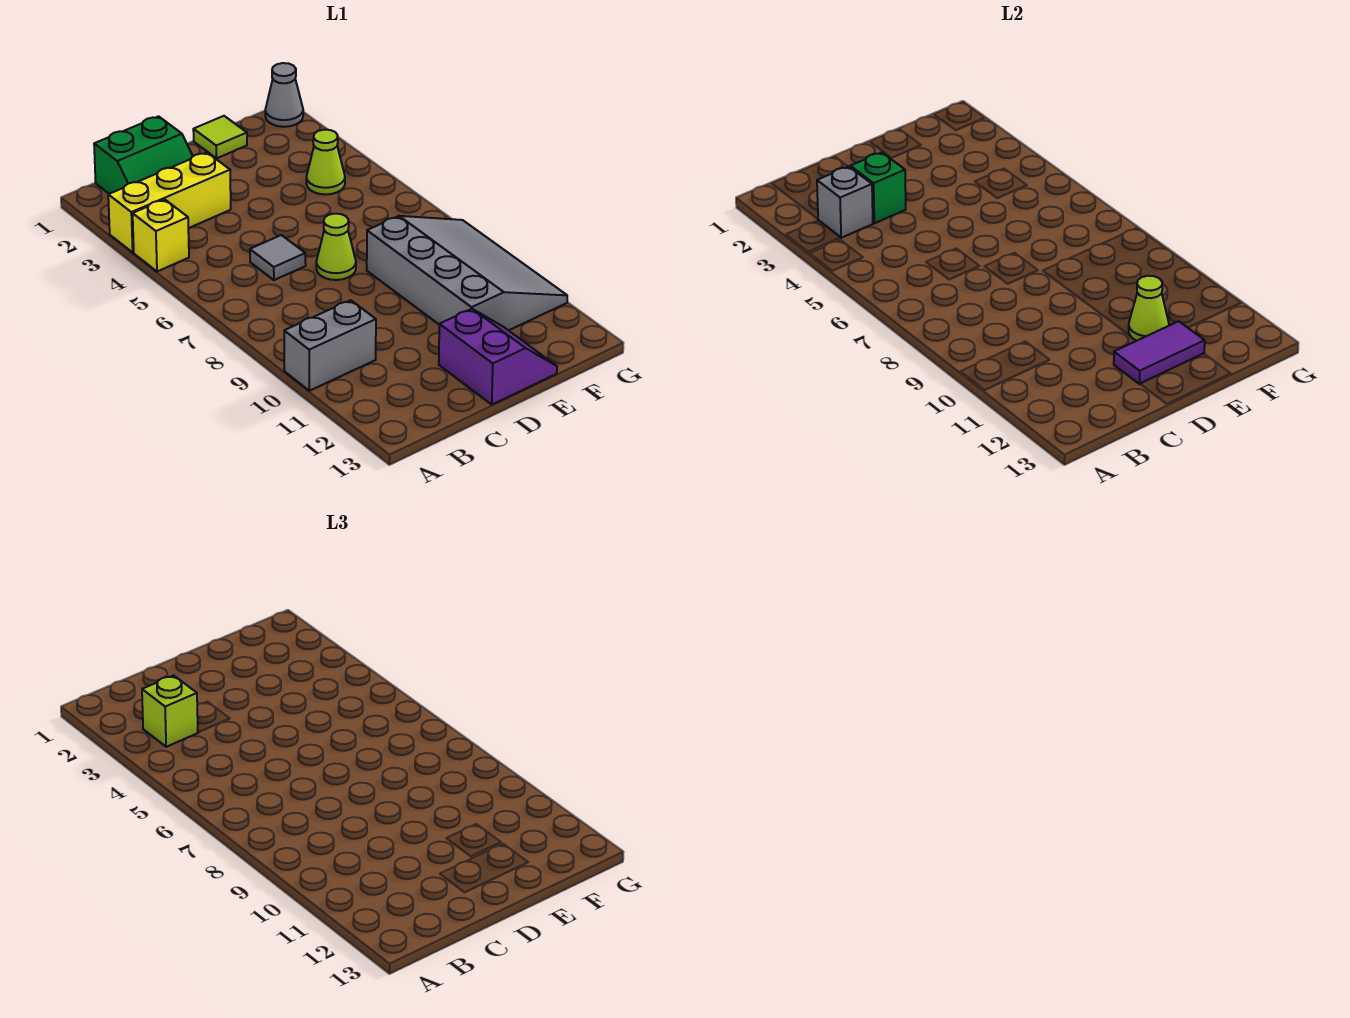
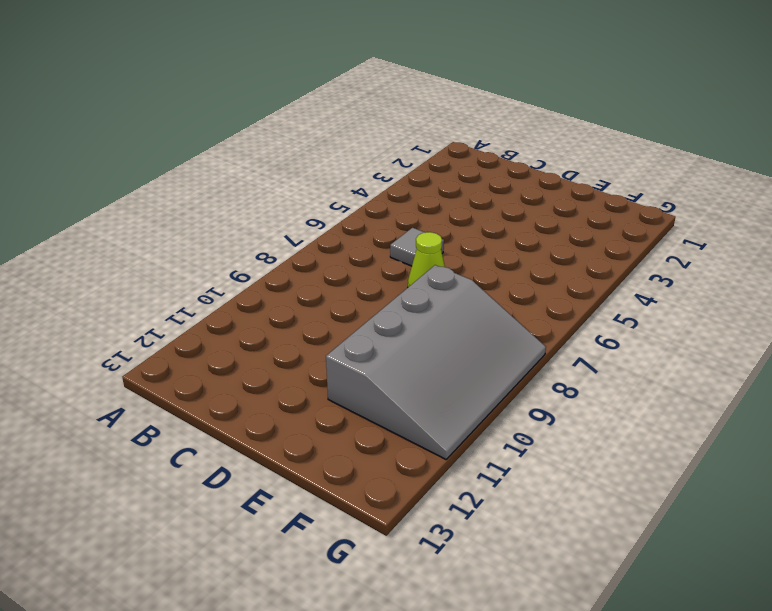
none -> yellow 1x3 brick [108,152,231,252]
none -> yellow 1x1 brick [133,199,189,272]
none -> grey 1x2 brick [284,300,376,391]

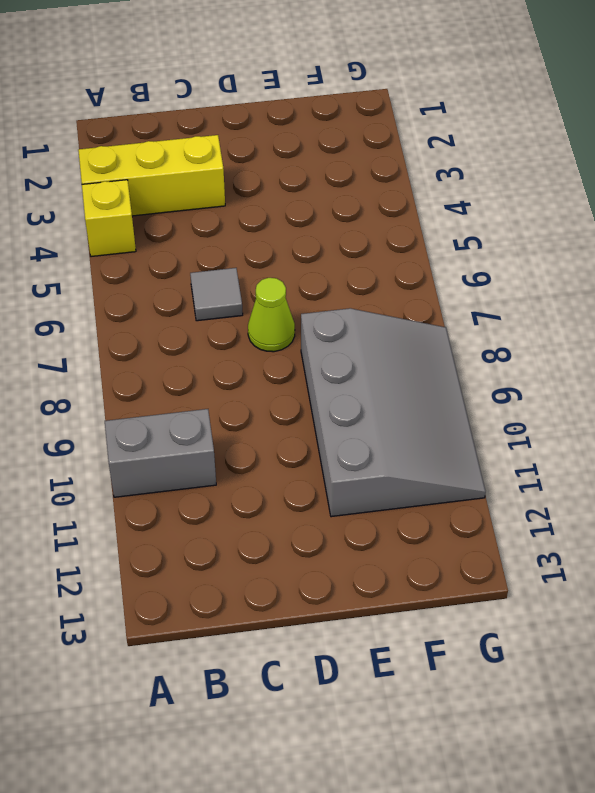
none -> green 2x2 slope [94,116,193,194]
none -> purple 2x2 slope [439,309,557,405]
none -> lime 1x1 tile [193,116,247,158]

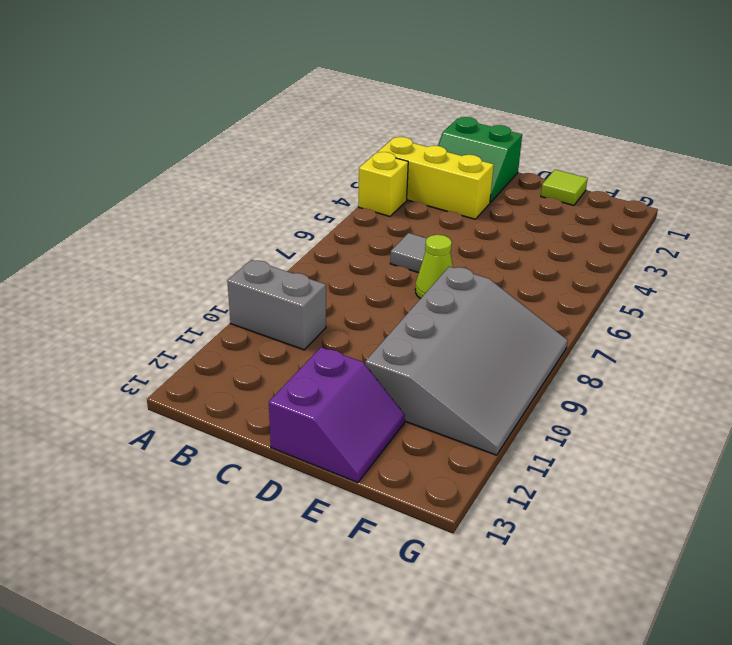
none -> lime 1x1 cone [306,130,345,194]
none -> grey 1x1 cone [265,63,303,127]
none -> grey 1x1 brick [817,166,873,238]

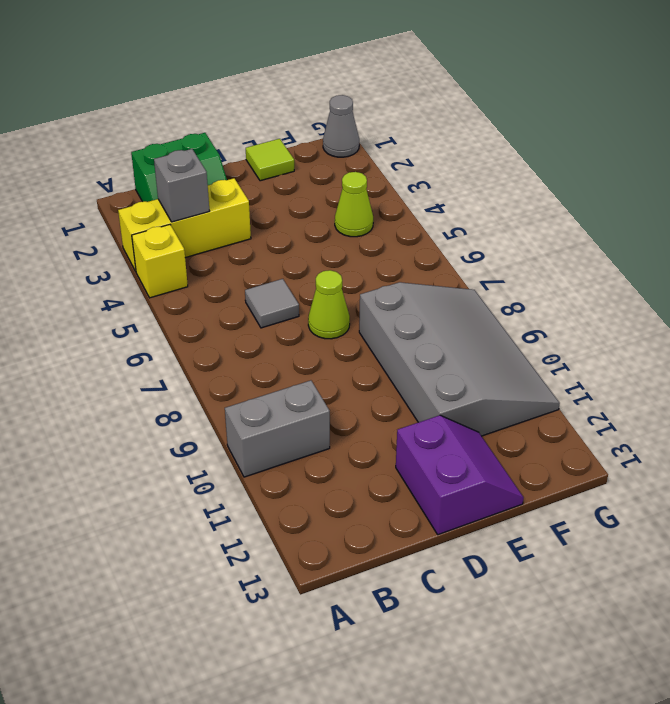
none -> green 1x1 brick [850,152,906,223]
none -> purple 1x2 tile [1114,321,1205,384]
none -> lime 1x1 cone [1129,276,1169,340]

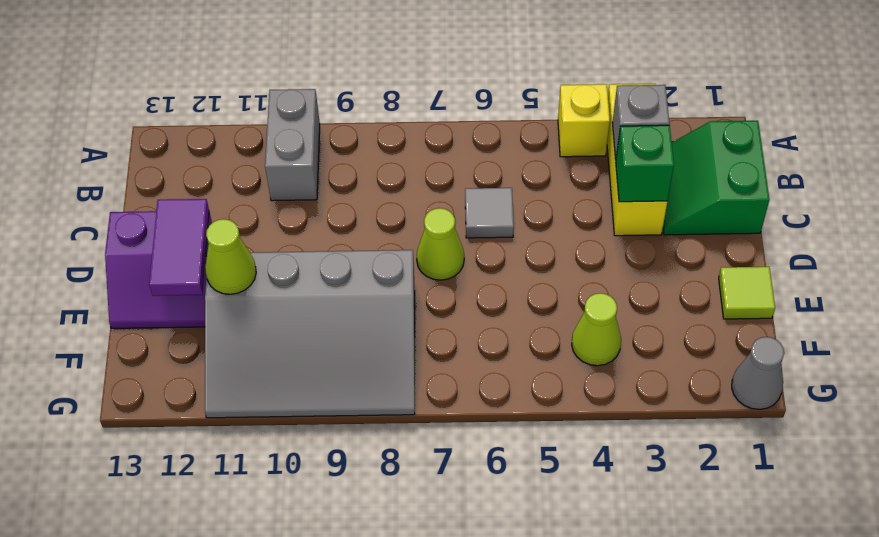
none -> lime 1x1 brick [142,675,198,747]

